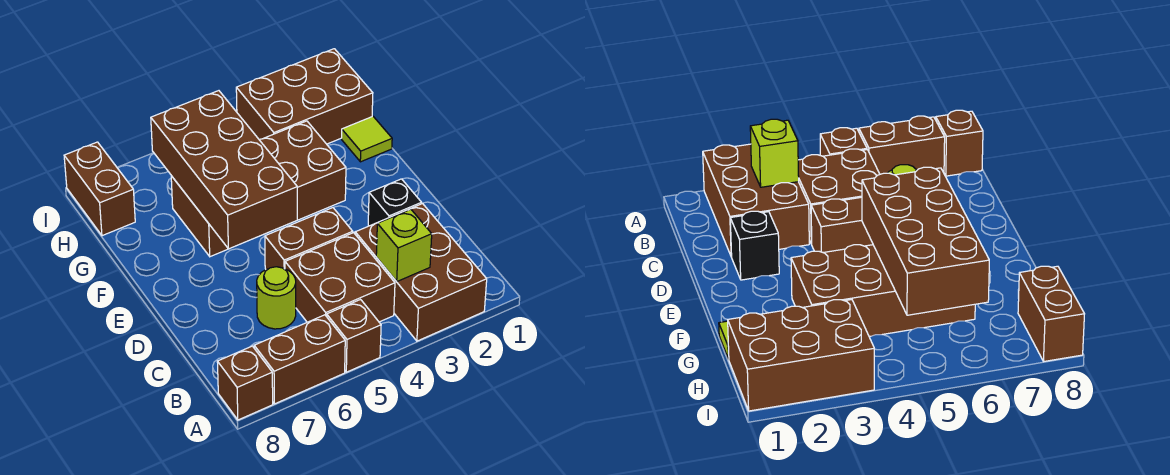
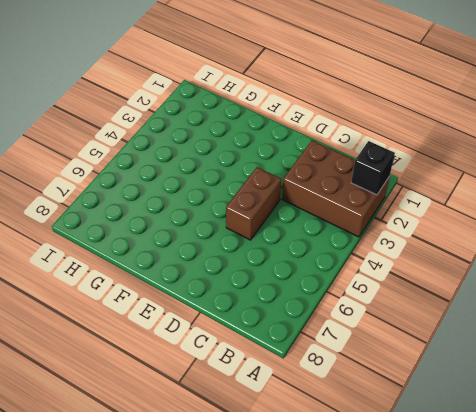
black 1x1 brick [351,141,395,195] -> black 1x1 brick moved to [368,179,422,226]
none -> brown 1x1 brick [327,300,381,372]
none -> brown 1x2 brick [254,315,345,404]
none -> brown 1x1 brick [217,346,273,420]

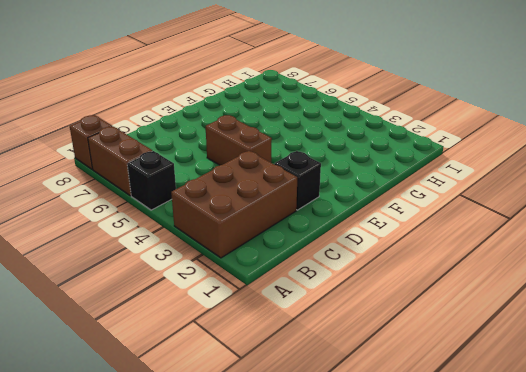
black 1x1 brick [127,151,176,210] -> brown 1x1 brick [327,300,381,372]
none -> brown 2x2 brick [285,233,395,322]
none -> lime 1x1 round brick [257,267,296,329]
none -> brown 2x4 brick [171,121,346,257]

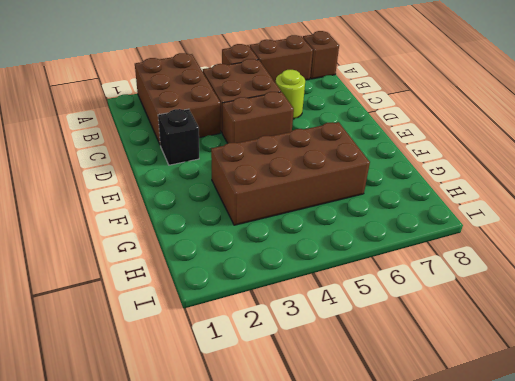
none -> lime 1x1 tile [342,116,392,162]
none -> brown 2x3 brick [236,49,373,144]
none -> brown 1x2 brick [64,142,135,236]

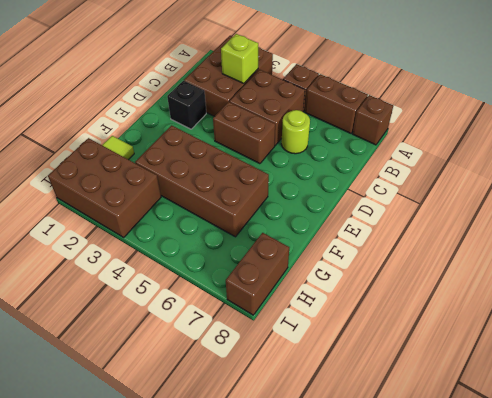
none -> brown 2x4 brick [151,91,297,249]

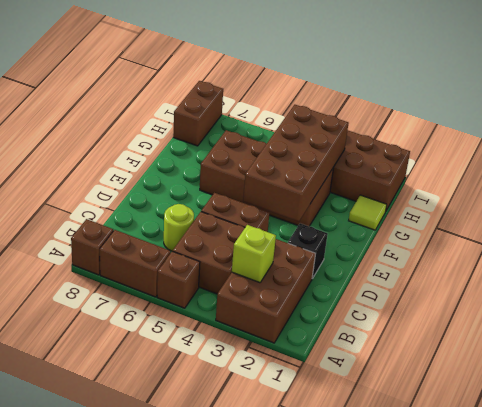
brown 2x4 brick [243,105,349,221] -> brown 2x4 brick moved to [151,91,297,249]

